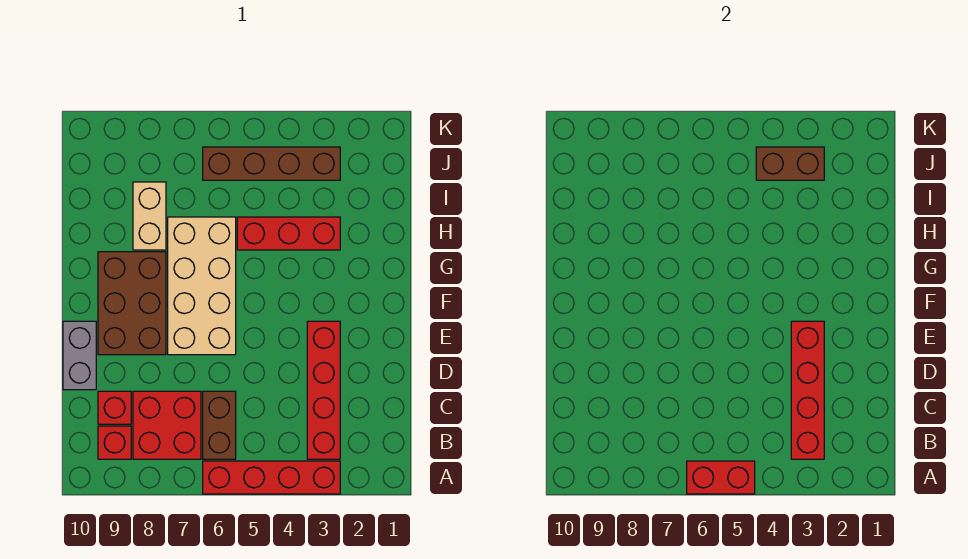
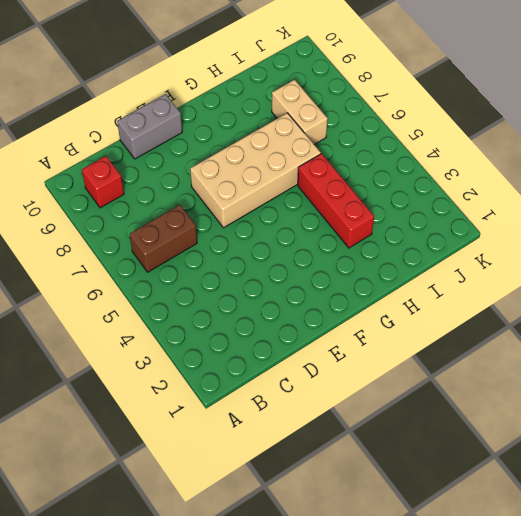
tan 1x2 brick [272,80,328,144] -> tan 1x2 brick turned to [133,182,166,250]
none -> red 1x4 brick [203,461,340,494]
none -> red 1x4 brick [307,321,340,459]
none -> red 2x2 brick [133,391,201,459]

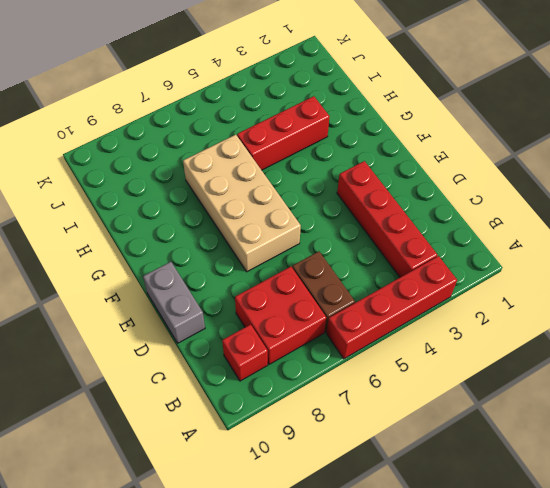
none -> red 1x1 brick [98,391,131,424]
none -> brown 2x3 brick [98,252,166,355]
none -> tan 1x2 brick [133,182,166,250]

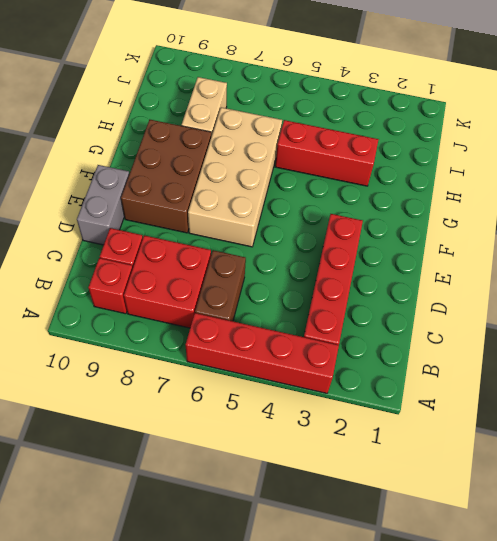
none -> brown 1x4 brick [203,147,340,180]
none -> red 1x2 brick [687,461,755,494]
none -> red 1x4 brick [791,321,824,459]

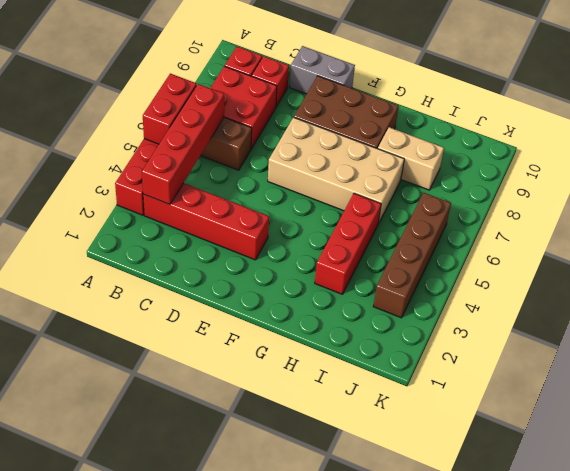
red 1x4 brick [142,84,224,205] -> red 1x4 brick turned to [791,321,824,459]
none -> brown 1x2 brick [756,147,824,180]

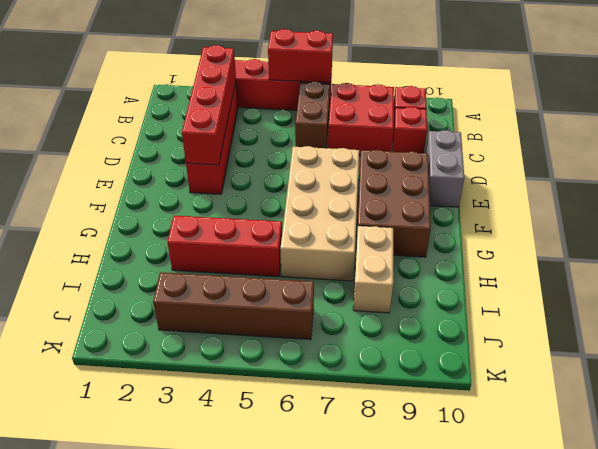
none -> brown 1x2 brick [756,147,824,180]

